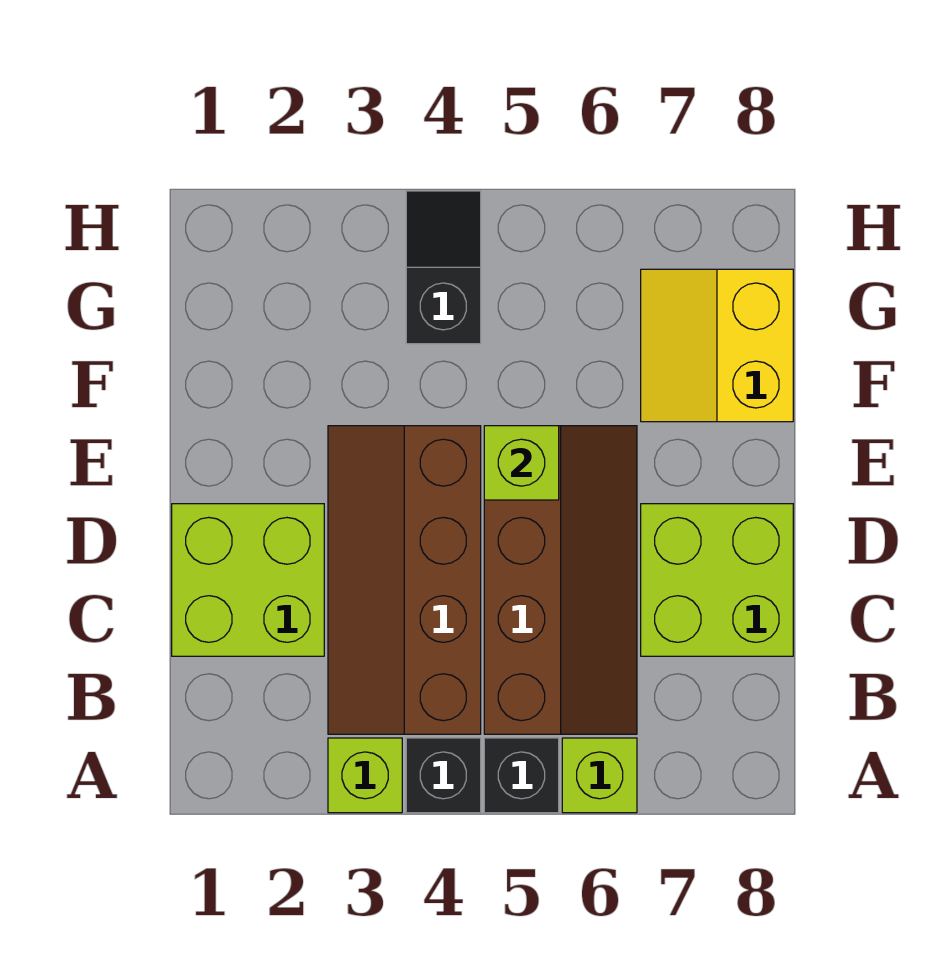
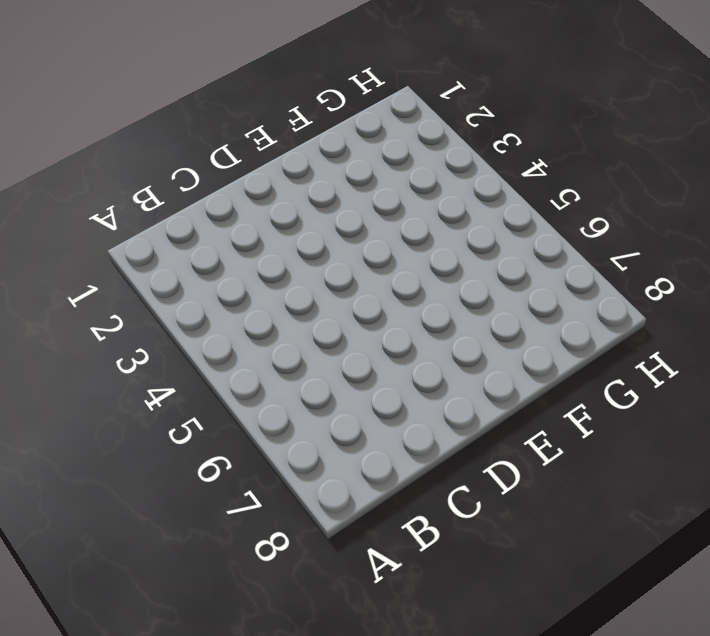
none -> lime 1x1 brick [328,738,402,813]
none -> black 1x1 brick [406,738,481,813]

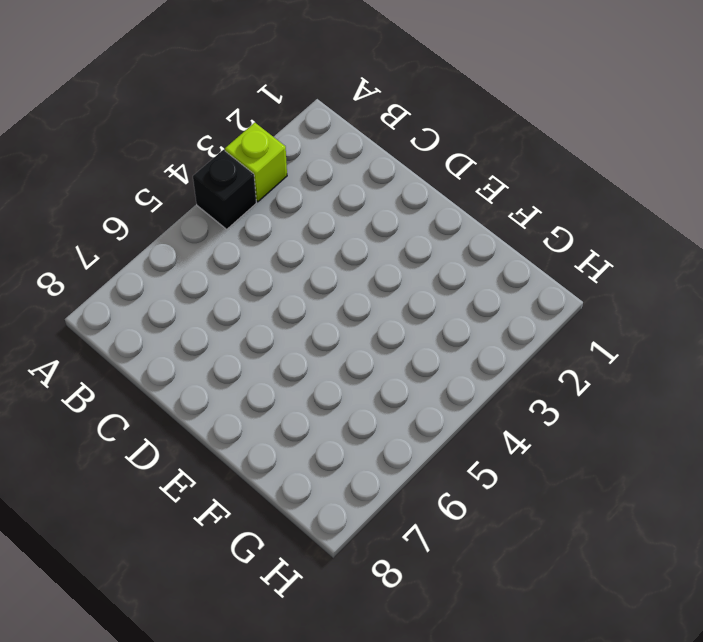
none -> black 1x1 brick [484,738,559,813]
none -> lime 1x1 brick [562,738,637,813]

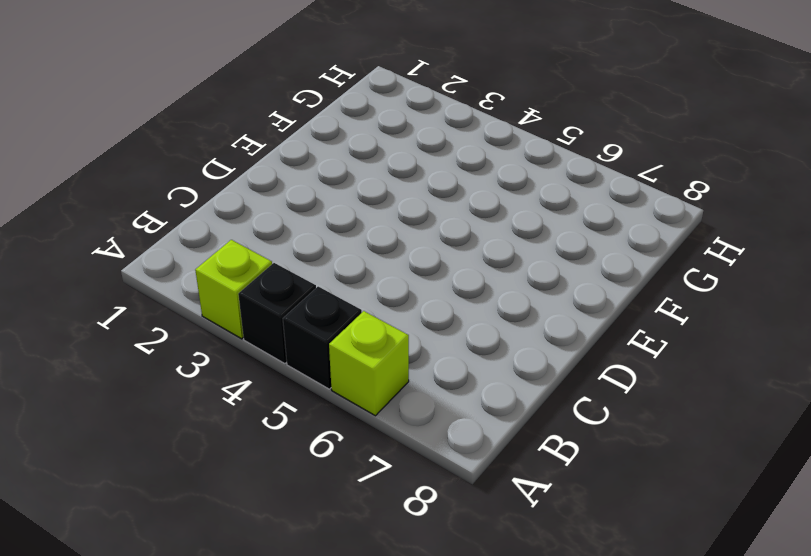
none -> brown 2x4 slope [328,426,481,734]
none -> brown 2x4 slope [484,426,637,734]

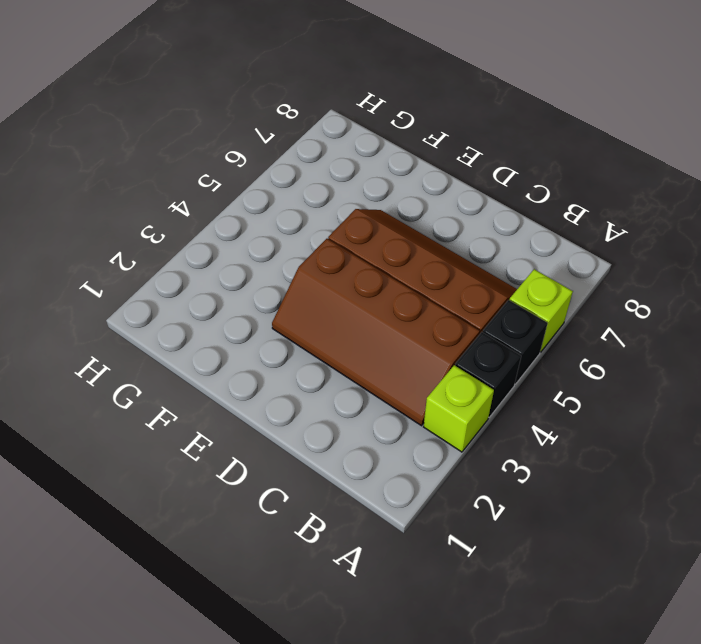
none -> lime 2x2 brick [172,504,324,656]
none -> lime 2x2 brick [641,504,793,656]

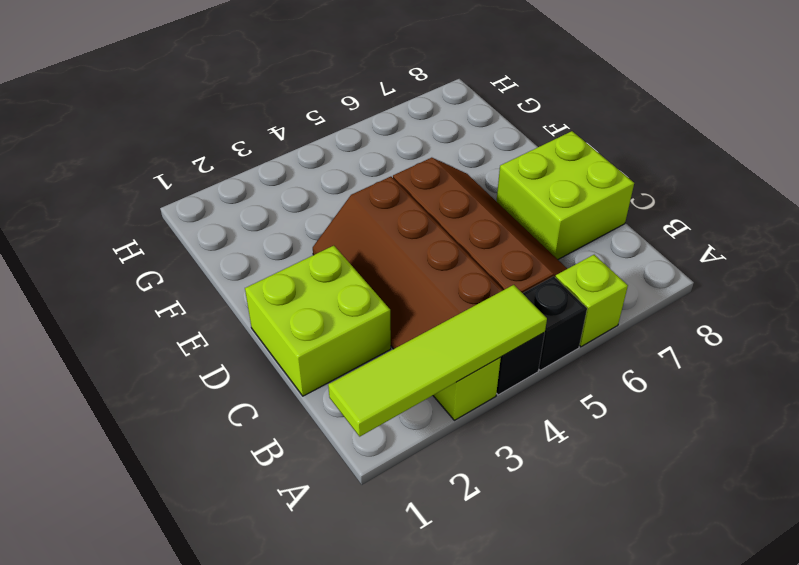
lime 1x4 tile [328,285,547,436] -> none
none -> yellow 2x2 slope [641,269,793,422]
none -> black 1x2 slope [406,191,481,344]

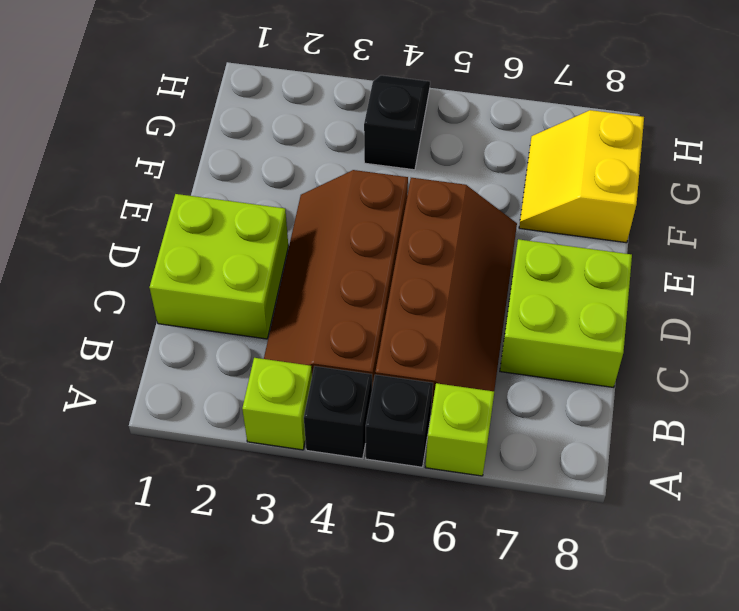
none -> lime 1x1 brick [484,426,559,500]

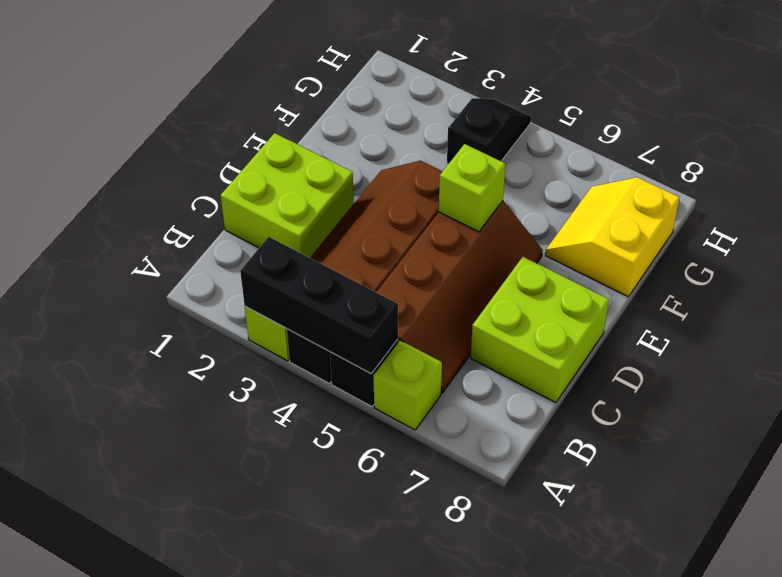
black 1x3 brick [240,237,398,374] -> none

